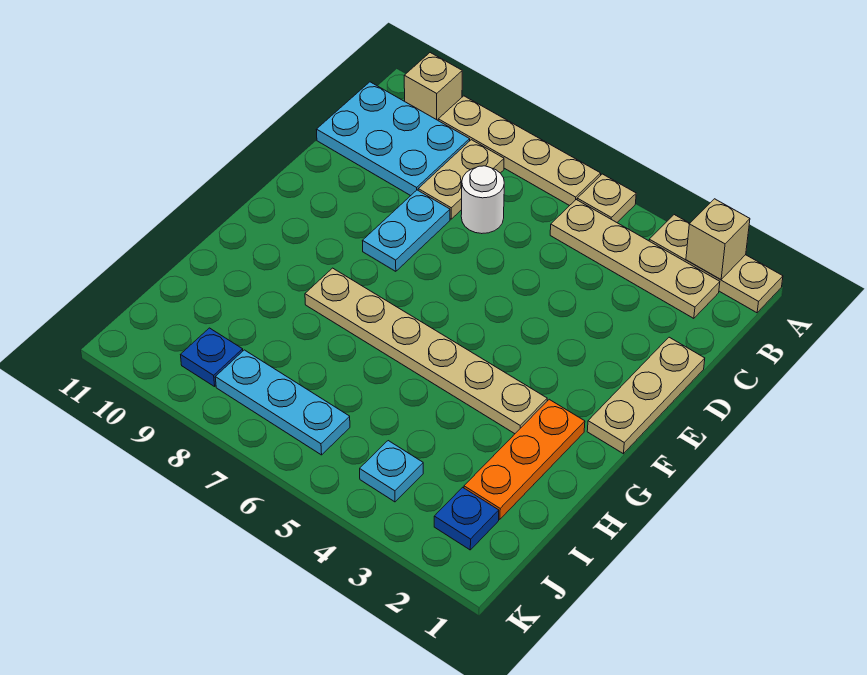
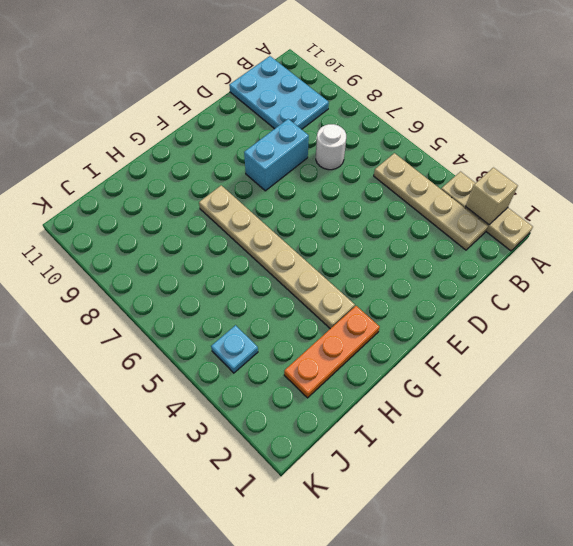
cyan 1x2 brick [244,119,309,191] -> cyan 1x2 plate [363,190,450,271]
none -> tan 1x1 plate [577,174,636,222]
none -> tan 1x4 plate [438,96,601,206]
none -> tan 1x1 brick [404,53,462,120]

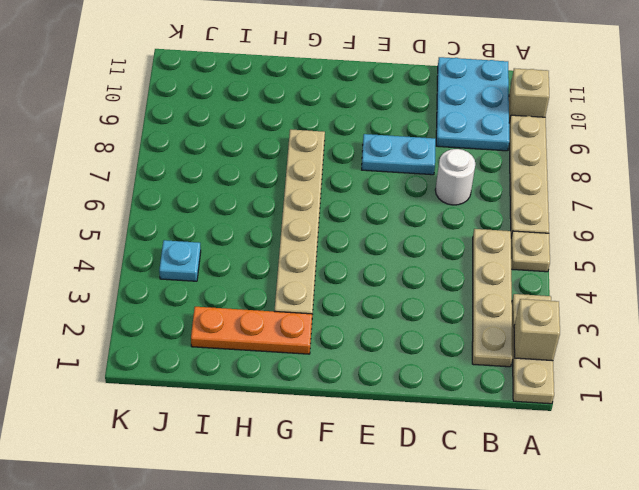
none -> tan 1x2 plate [418,140,504,219]
none -> tan 1x3 plate [587,337,705,454]
none -> blue 1x1 plate [434,487,499,550]

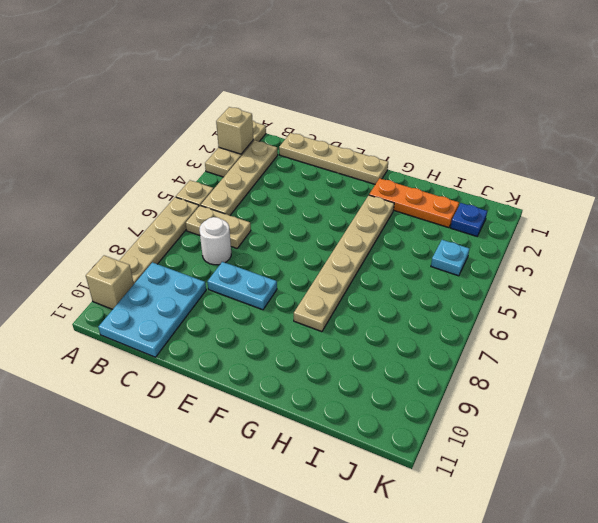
tan 1x2 plate [186,206,251,248] -> tan 1x2 plate moved to [418,140,504,219]
tan 1x4 plate [279,133,388,184] -> tan 1x3 plate [587,337,705,454]
none -> cyan 1x3 plate [215,350,350,455]
none -> blue 1x1 plate [181,328,243,387]

